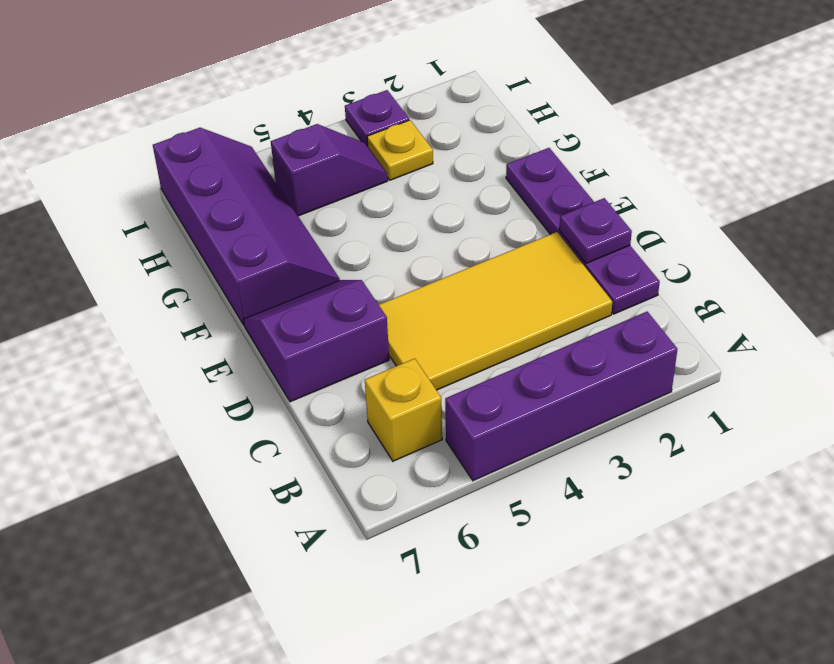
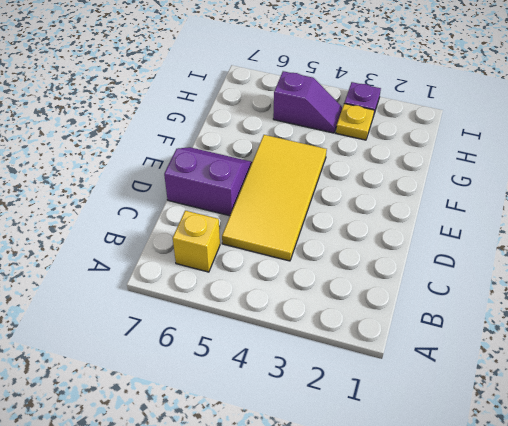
yellow 2x4 tile [222,135,327,261] -> yellow 2x4 tile turned to [379,232,612,390]
none -> purple 1x4 brick [445,312,677,481]
none -> purple 1x4 plate [506,148,660,314]

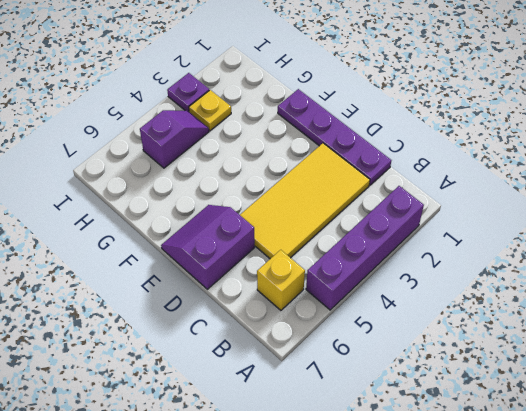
none -> purple 2x4 slope [153,128,340,325]
none -> purple 1x1 plate [559,198,632,263]

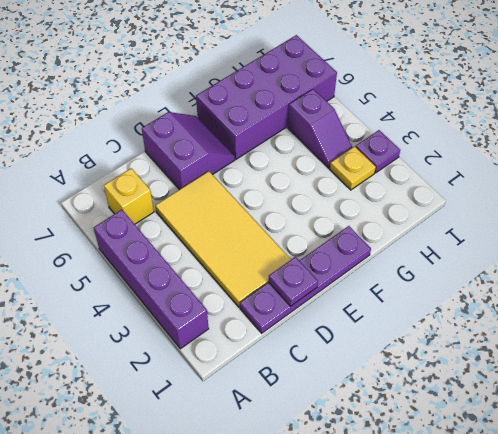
purple 2x4 brick [196,35,337,159] -> purple 2x4 slope [153,128,340,325]

